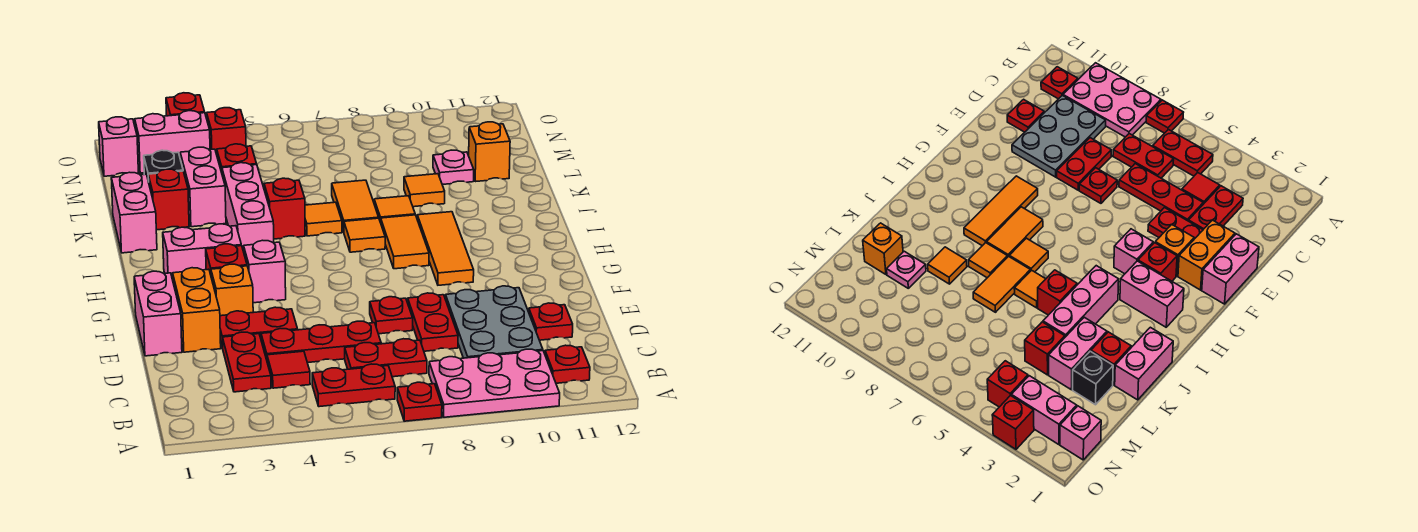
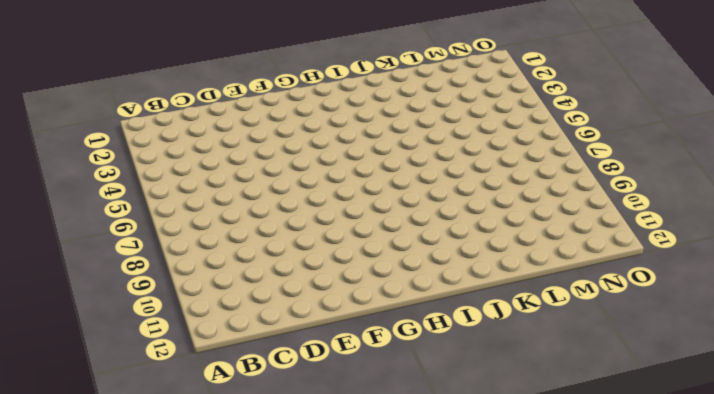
none -> red 1x1 plate [397,382,442,421]
none -> pink 2x3 plate [429,349,560,417]
none -> red 1x2 plate [312,364,395,407]
none -> red 1x1 plate [545,345,590,383]

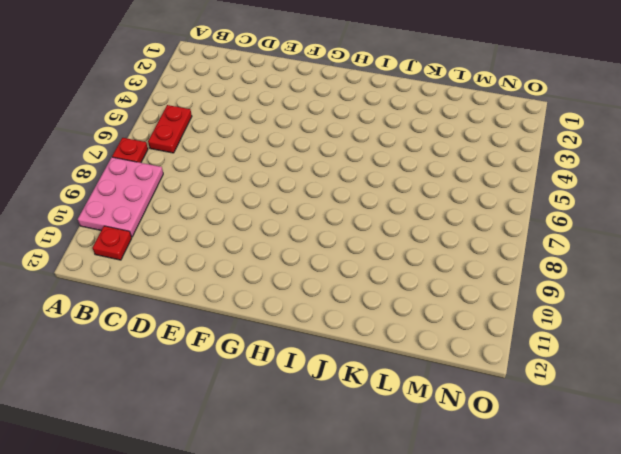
none -> red 1x2 plate [222,332,271,392]
none -> red 1x1 tile [267,351,310,388]
none -> red 1x2 plate [345,339,427,377]
none -> grey 2x3 plate [445,286,543,358]

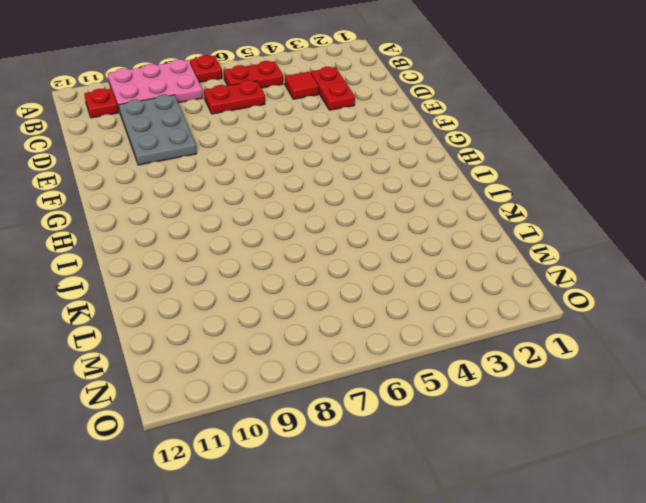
none -> red 1x3 plate [261,321,381,363]
none -> red 1x2 plate [408,293,458,351]
none -> red 1x1 plate [529,303,573,340]
none -> pink 1x2 brick [134,271,182,356]

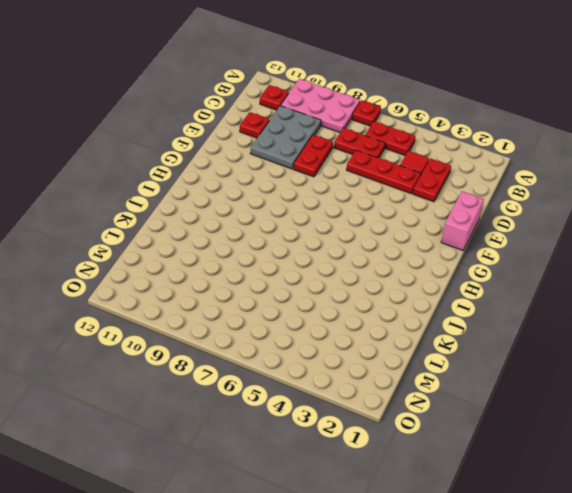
none -> orange 1x2 brick [173,268,221,352]
none -> red 1x2 plate [220,307,298,348]
none -> red 1x1 plate [370,297,413,334]
none -> orange 1x1 brick [211,264,253,316]

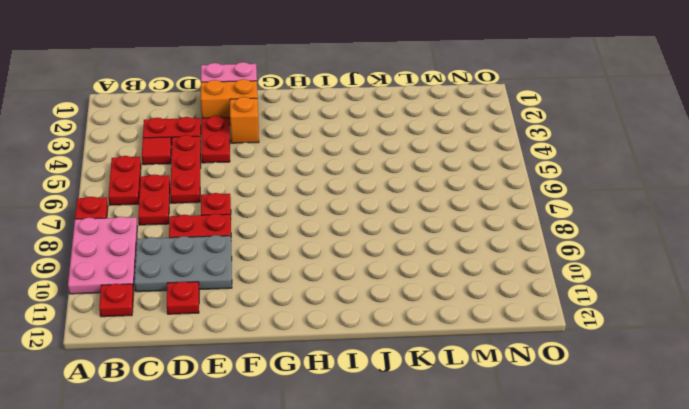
none -> red 1x1 brick [206,244,247,275]
none -> pink 1x1 brick [244,240,286,303]
none -> orange 1x3 tile [417,212,474,285]
none -> pink 1x2 brick [163,224,241,280]

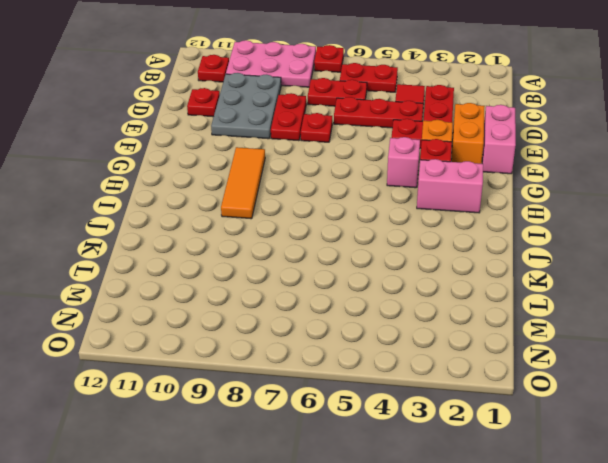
none -> orange 1x2 tile [381,215,429,269]
none -> pink 1x3 brick [222,163,274,252]
none -> orange 1x1 tile [344,218,385,252]
none -> pink 1x2 brick [111,172,157,253]

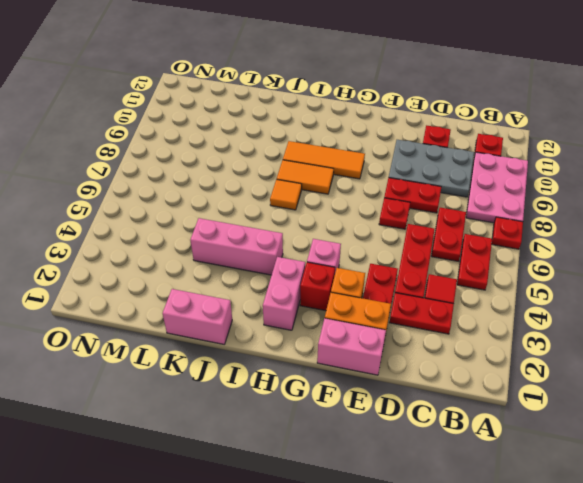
none -> red 1x1 brick [264,178,305,239]
none -> orange 1x1 tile [305,202,342,236]
none -> orange 1x2 tile [332,180,379,232]
none -> orange 1x1 tile [374,196,415,222]

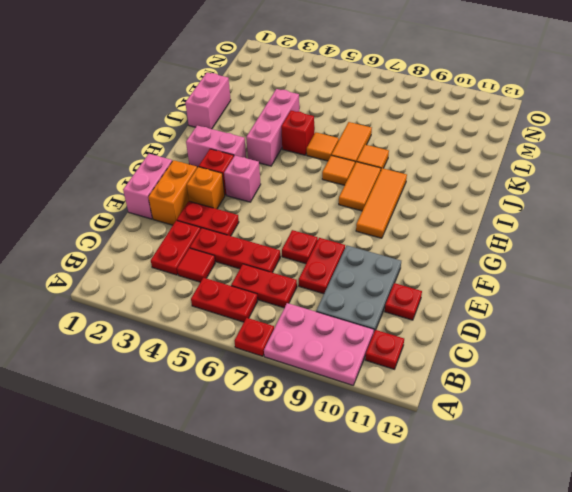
none -> red 1x1 brick [148,169,189,230]
none -> pink 1x2 brick [180,147,226,227]
none -> orange 1x1 tile [404,174,445,207]
none -> black 1x1 brick [144,150,183,182]

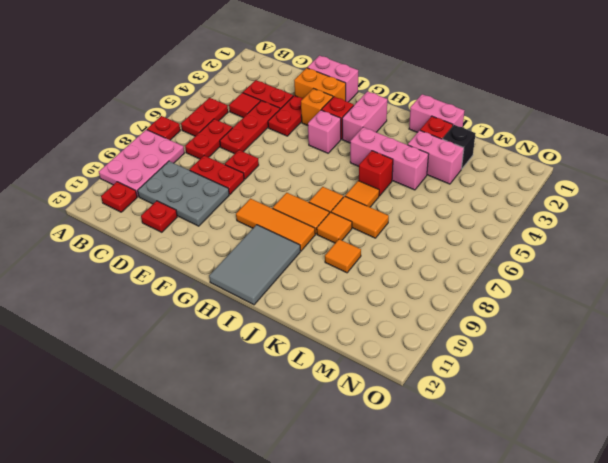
grey 2x3 tile [209,225,300,305] -> none
none -> red 1x1 brick [217,144,257,172]
none -> pink 1x1 plate [433,150,474,185]
none -> orange 1x1 brick [469,122,510,182]
none -> pink 1x1 brick [99,117,138,176]

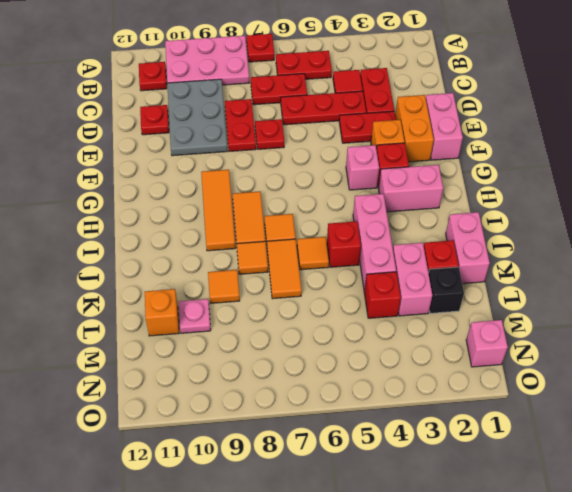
none -> pink 1x2 brick [135,111,210,173]
none -> red 1x1 brick [207,108,246,155]
none -> red 1x1 brick [166,93,205,116]

